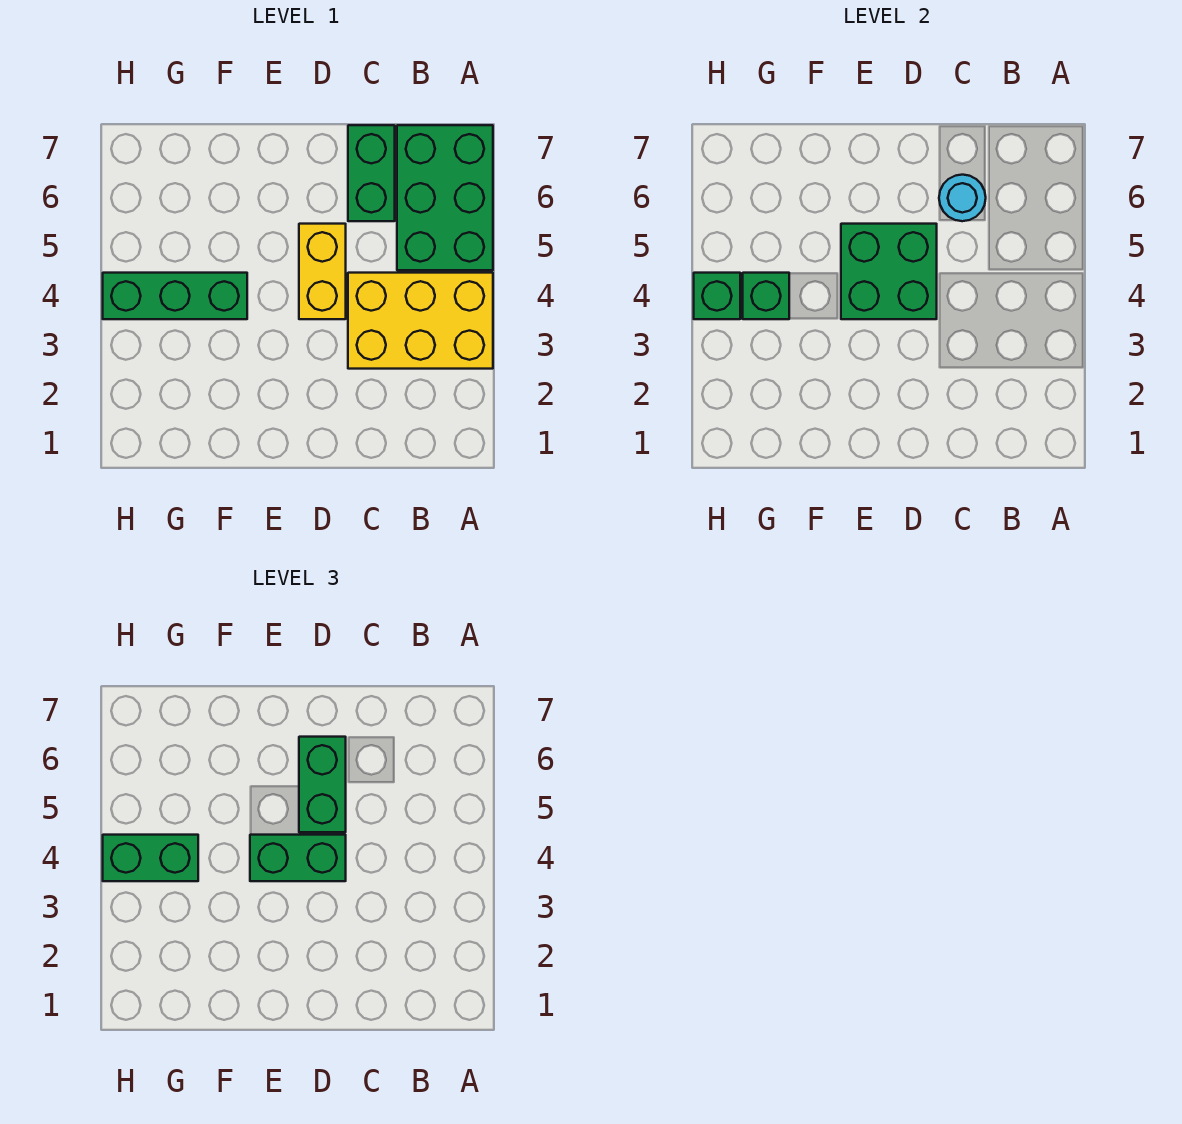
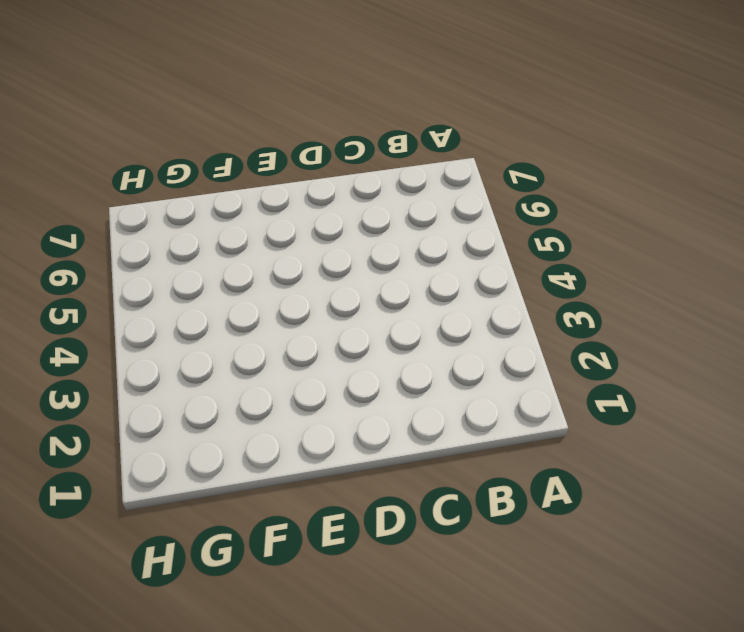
none -> yellow 2x3 brick [348,273,493,369]
none -> green 2x3 brick [397,125,493,270]
none -> green 1x2 brick [348,125,395,221]

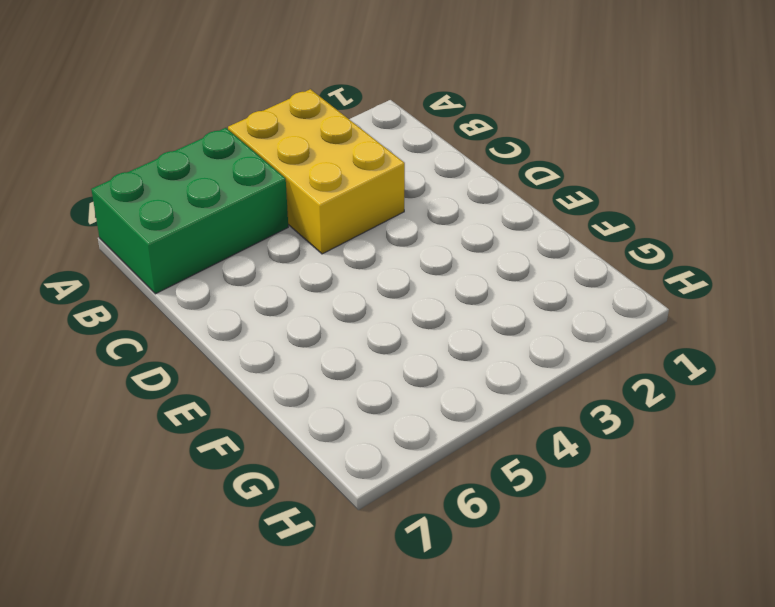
none -> green 1x2 brick [348,125,395,221]
none -> yellow 1x2 brick [299,224,346,319]
none -> green 1x3 brick [103,273,247,319]

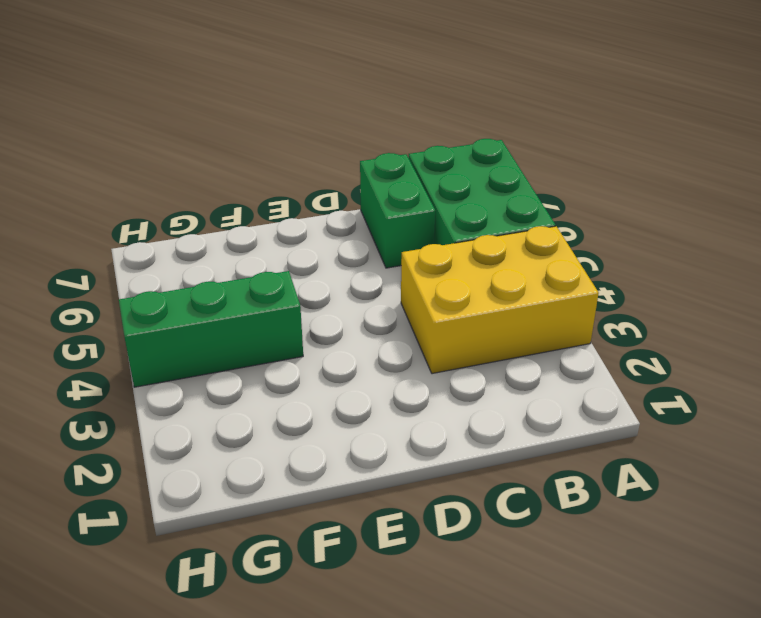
none -> yellow 1x2 brick [299,224,346,319]
none -> cyan 1x1 round brick [939,175,986,221]
none -> green 2x2 brick [841,224,937,319]

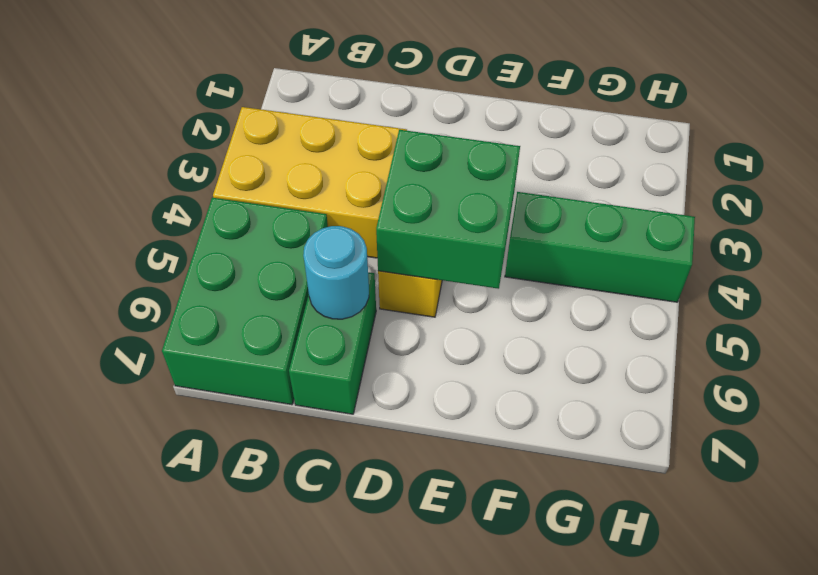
none -> green 1x1 brick [743,273,789,319]
none -> green 1x1 brick [694,273,740,319]
none -> green 1x2 brick [250,835,346,881]

